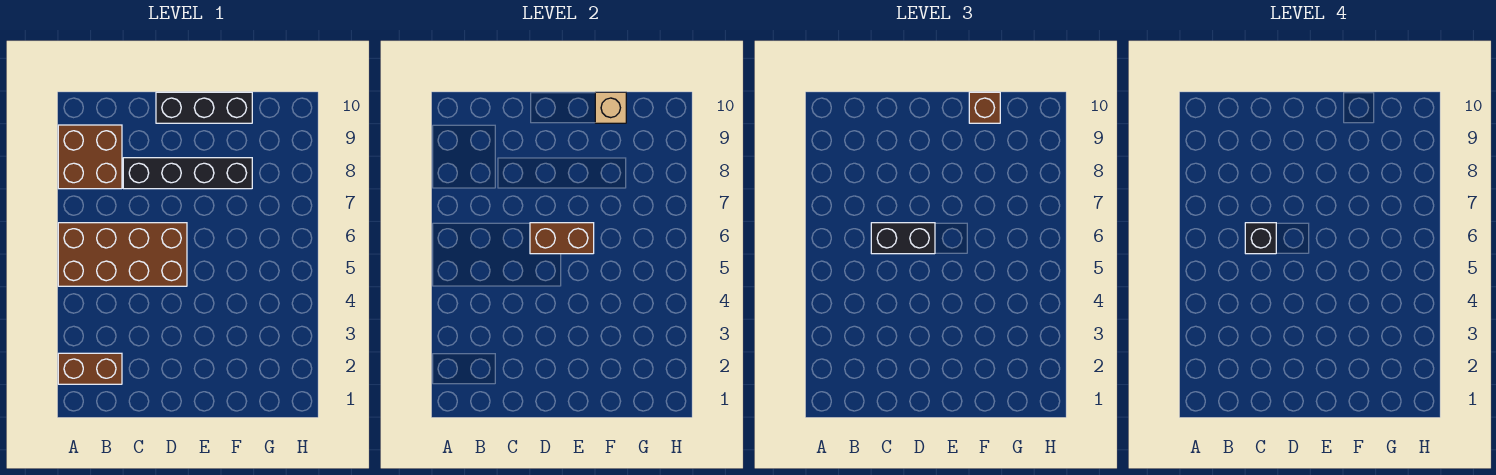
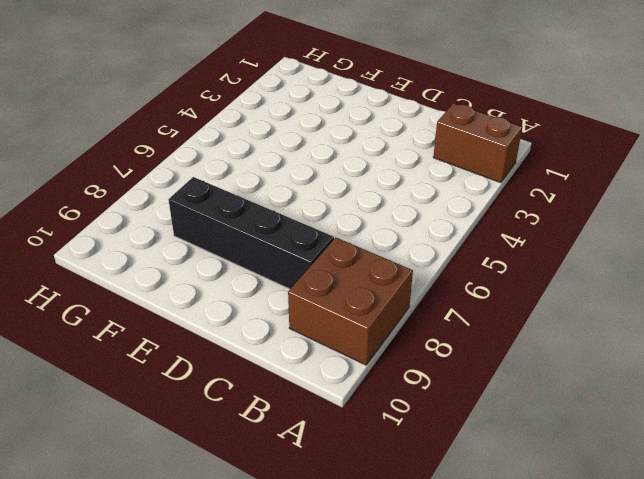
none -> brown 2x4 brick [58,223,187,286]
none -> black 1x3 brick [156,92,252,123]

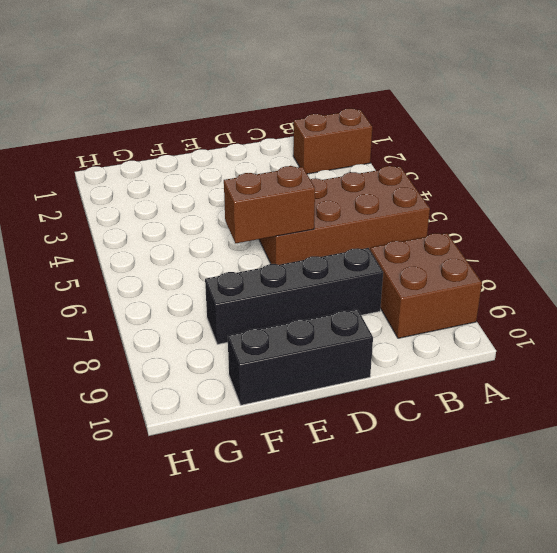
none -> tan 1x1 brick [595,92,626,123]
none -> black 1x2 brick [871,223,935,254]

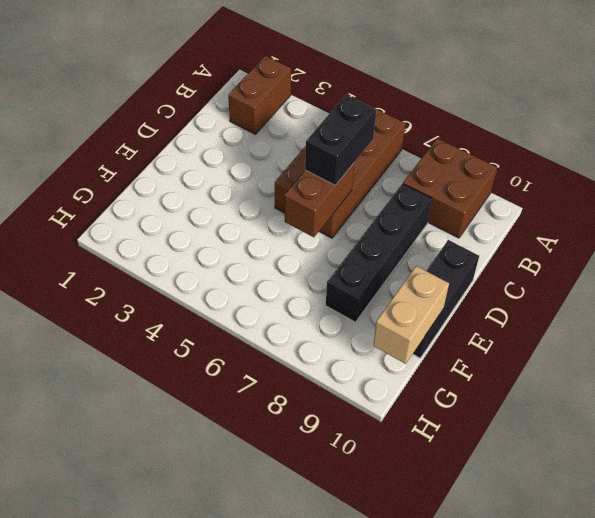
tan 1x2 brick [373,266,449,364] -> tan 1x1 brick [595,92,626,123]
none -> brown 1x1 brick [969,92,1000,123]
none -> black 1x1 brick [1245,223,1276,254]

